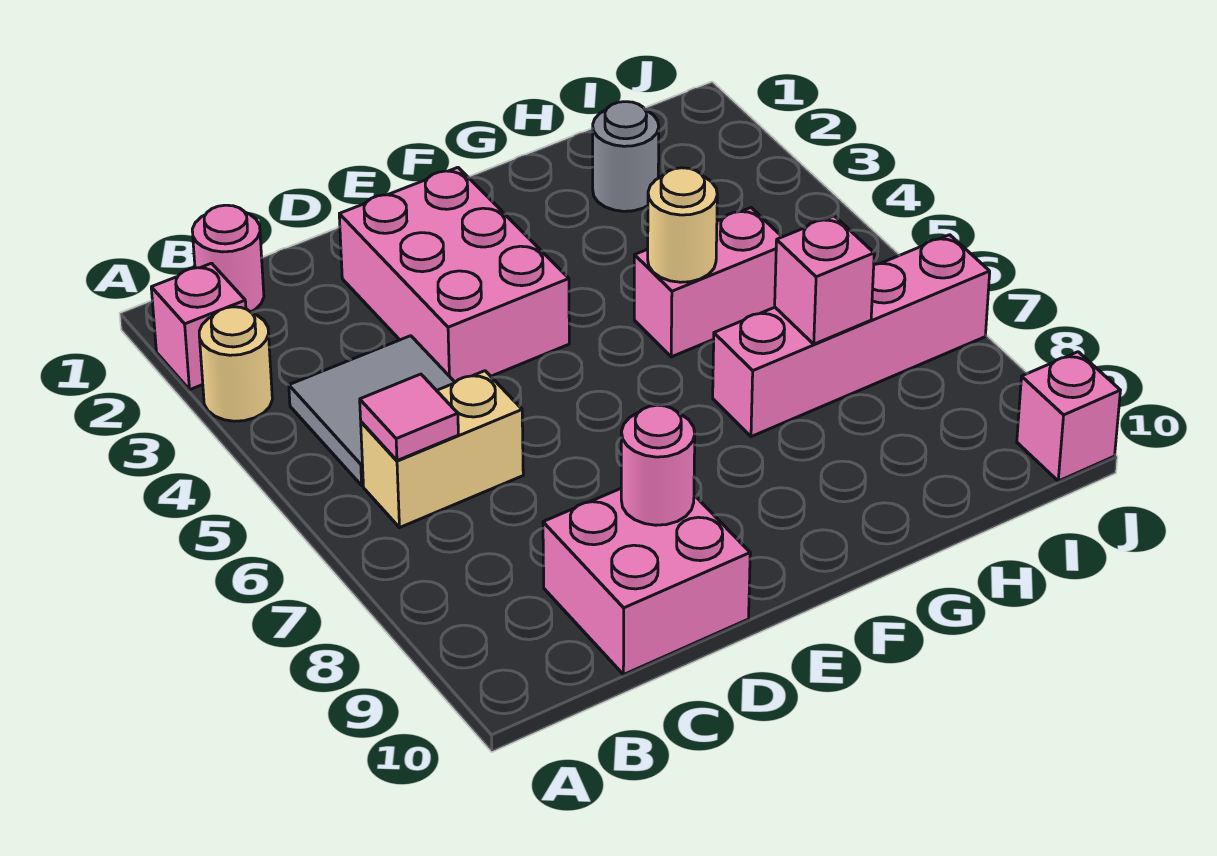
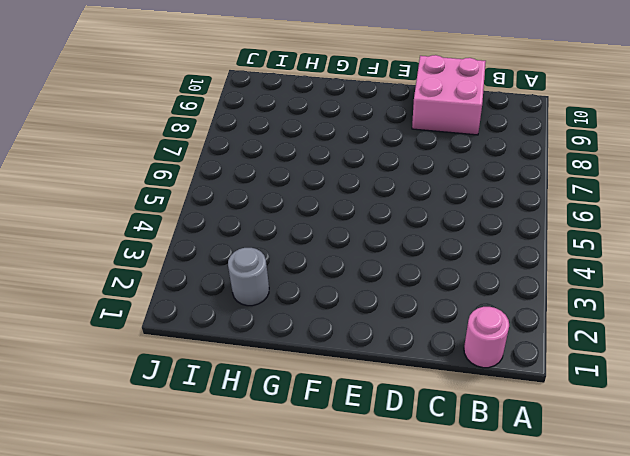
none -> pink 1x1 brick [151,263,246,390]
none -> tan 1x1 round brick [199,307,272,421]
none -> grey 2x2 tile [289,336,455,485]

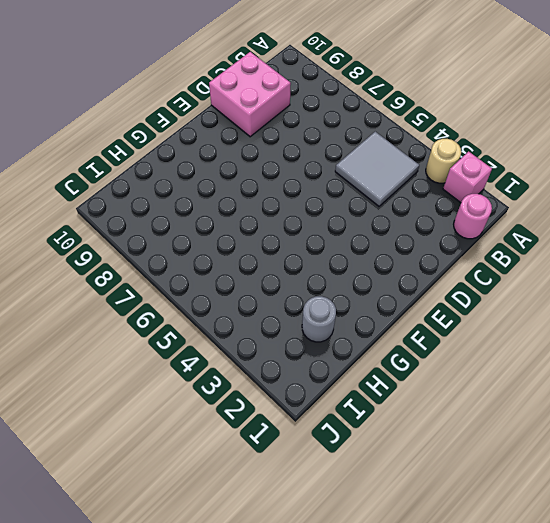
none -> tan 1x2 brick [361,371,523,527]
none -> pink 2x3 brick [339,167,569,382]
none -> pink 1x2 brick [634,208,782,357]

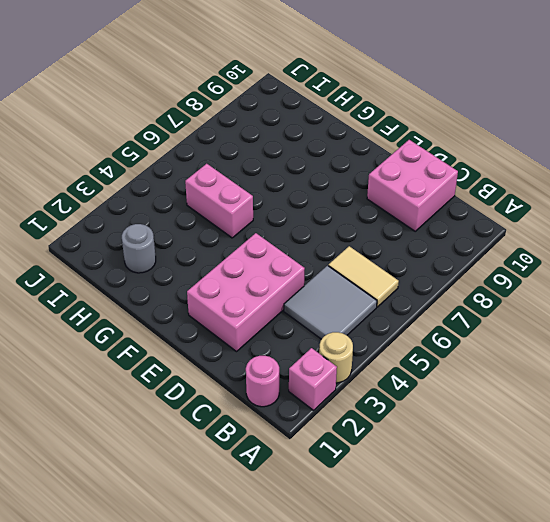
tan 1x2 tile [328,246,399,307] -> tan 1x2 brick [361,371,523,527]
none -> pink 1x4 brick [713,235,990,437]
none -> pink 1x1 brick [1017,352,1120,481]
none -> pink 1x1 tile [360,374,458,461]

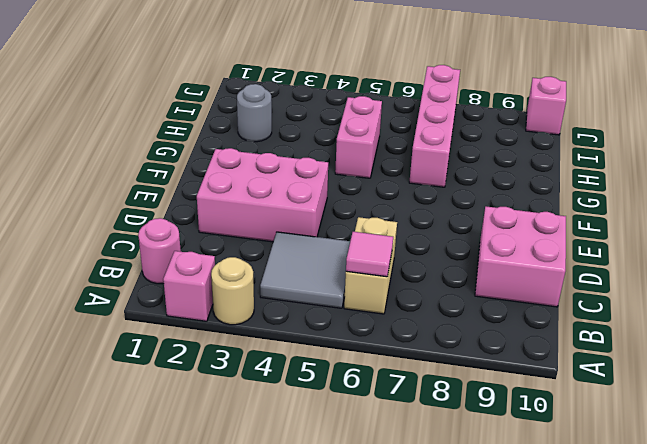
none -> pink 1x1 round brick [621,405,695,525]
none -> tan 1x1 round brick [648,168,717,282]
none -> pink 1x1 brick [775,216,874,344]

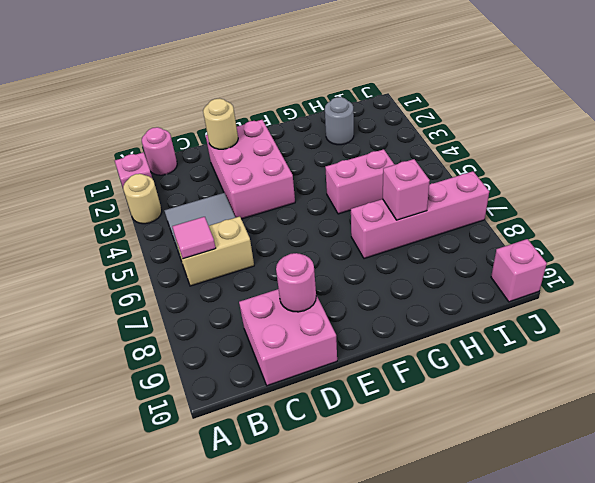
tan 1x1 round brick [203,98,238,149] -> tan 1x1 round brick moved to [648,168,717,282]

